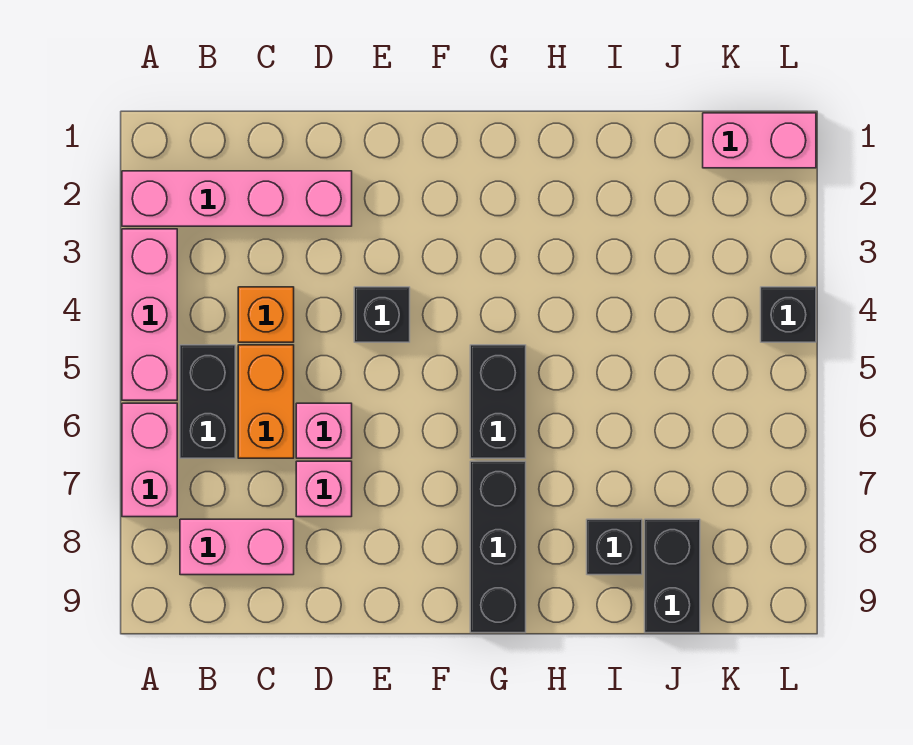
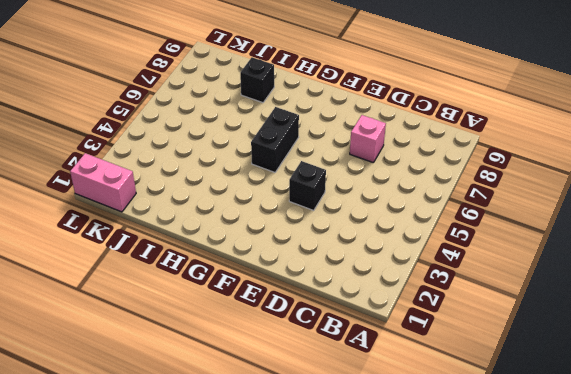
none -> pink 1x4 brick [122,171,352,226]
none -> pink 1x3 brick [122,229,177,400]
none -> pink 1x2 brick [122,403,177,517]

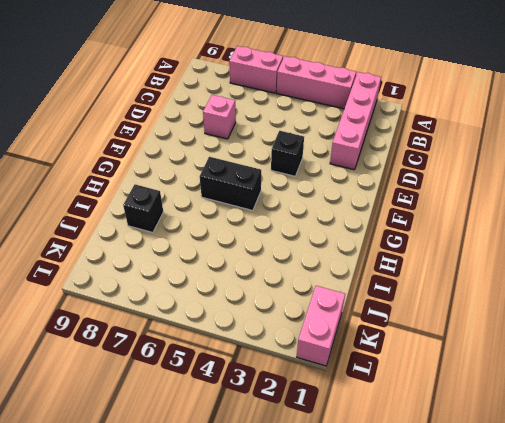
none -> black 1x2 brick [180,345,235,458]
none -> pink 1x2 brick [180,519,294,575]
none -> orange 1x1 brick [238,287,294,342]

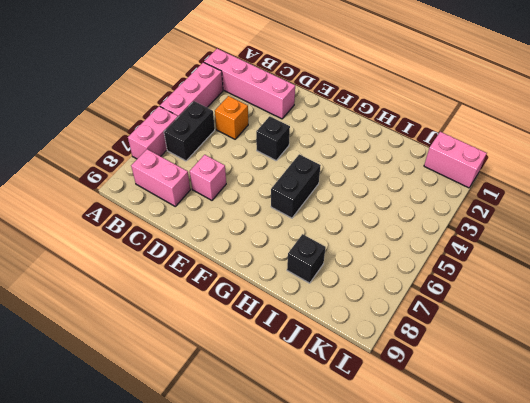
none -> orange 1x2 brick [238,345,294,458]
none -> pink 1x1 brick [296,403,352,458]
none -> black 1x3 brick [470,461,526,633]

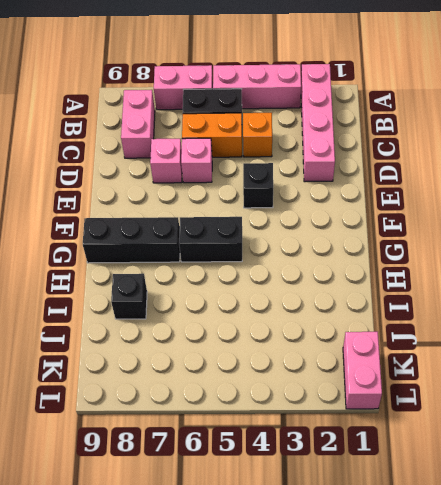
none -> black 1x2 brick [645,519,700,633]
none -> black 1x1 brick [761,287,816,342]

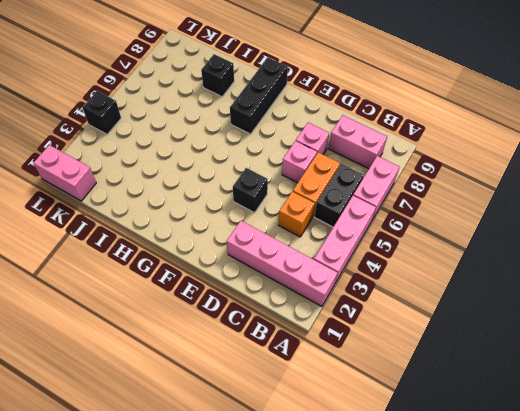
none -> black 1x2 brick [470,345,526,458]
none -> black 1x2 brick [645,519,700,633]

